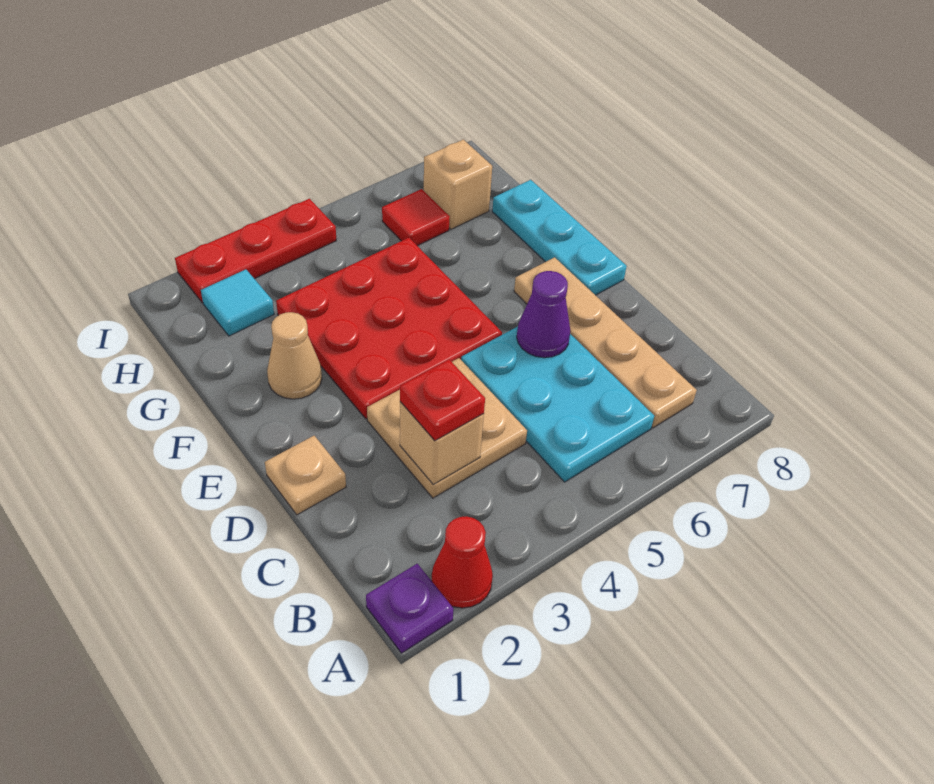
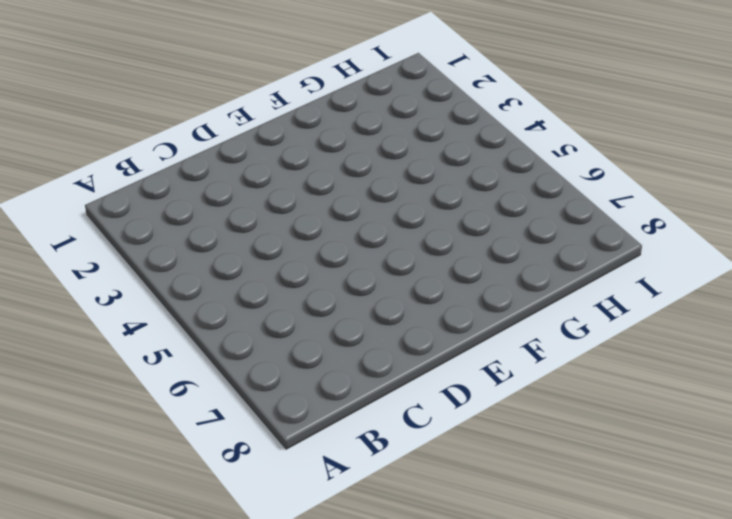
none -> purple 1x1 plate [366,564,453,653]
none -> red 1x1 cone [432,516,493,608]
none -> cyan 2x3 plate [461,327,654,482]

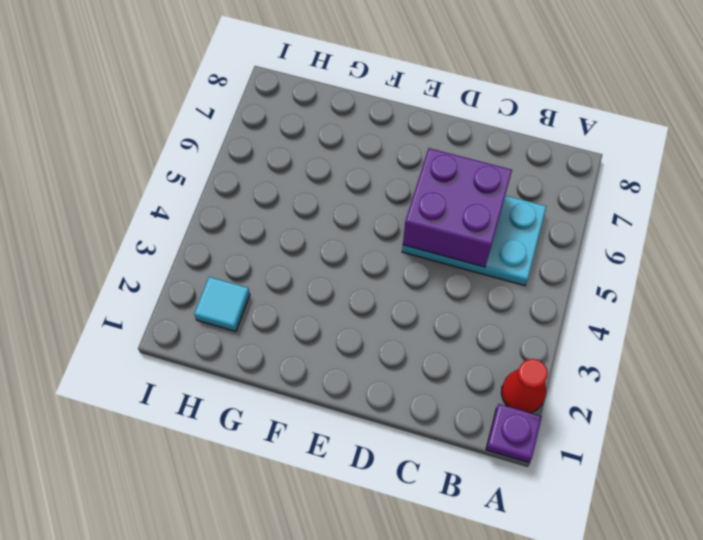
purple 2x2 brick [403,148,512,267] -> purple 1x1 cone [517,271,570,358]
none -> tan 1x4 plate [514,257,697,428]
none -> tan 2x2 plate [367,358,527,498]
none -> tan 1x1 plate [265,436,346,515]

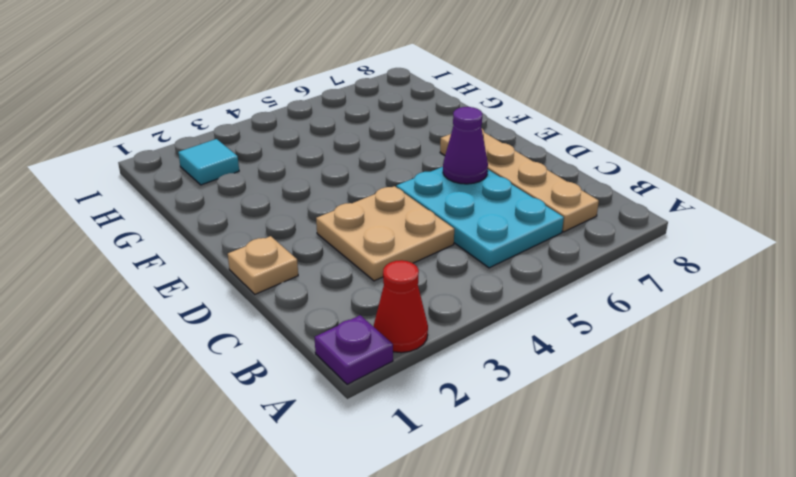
none -> red 3x3 plate [276,238,502,419]
none -> cyan 1x3 plate [492,180,627,295]
none -> tan 1x1 cone [267,312,322,399]

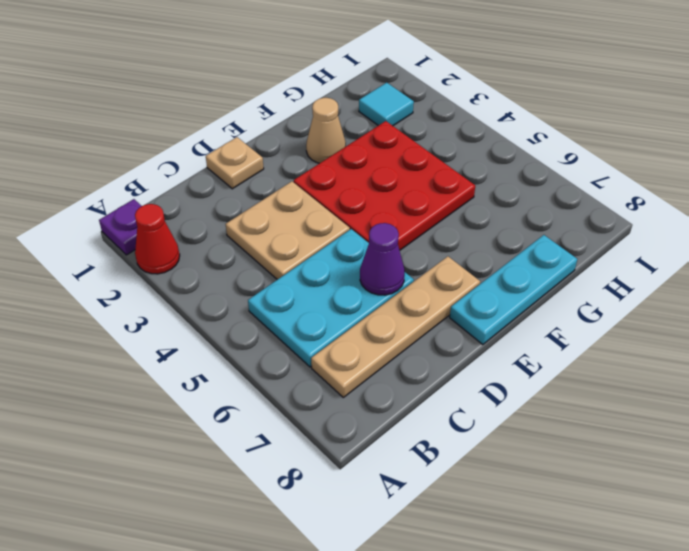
none -> red 1x1 tile [382,189,450,246]
none -> tan 1x1 brick [424,140,492,229]
none -> red 1x3 plate [175,199,336,303]

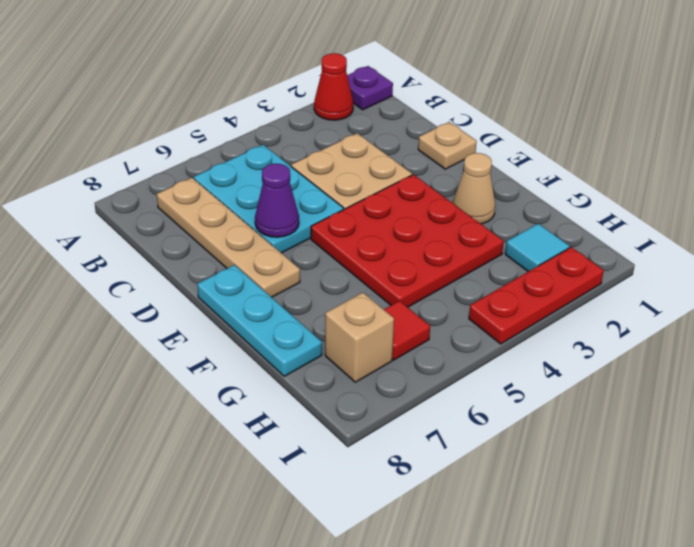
none -> tan 1x1 brick [400,402,484,485]
none -> red 1x1 plate [400,360,485,441]

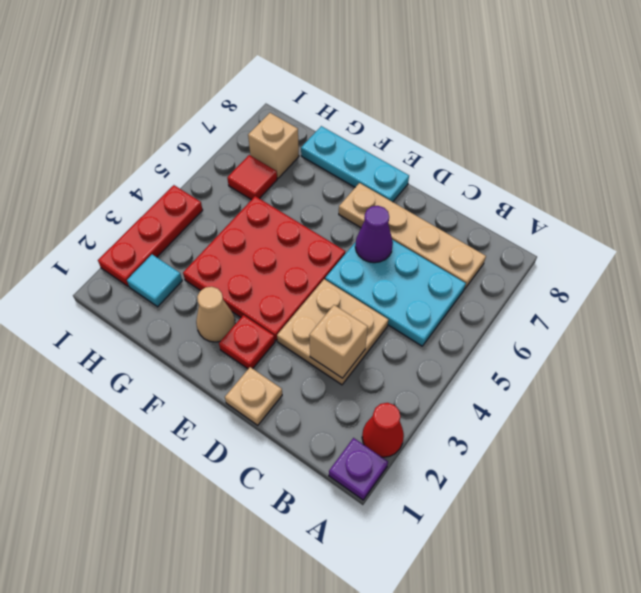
red 1x1 plate [219,315,275,369] -> red 1x1 plate moved to [400,360,485,441]

